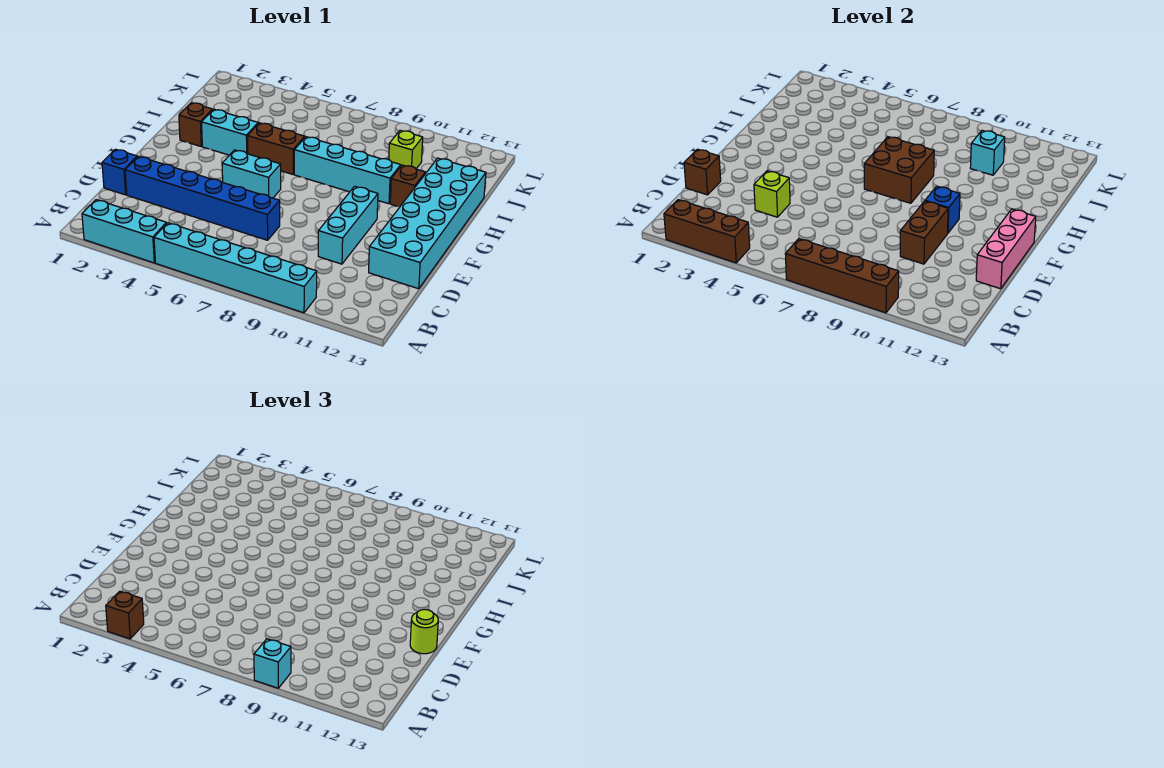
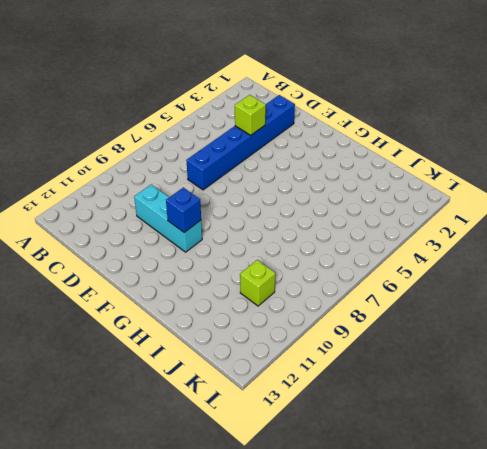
none -> cyan 1x3 brick [82,200,166,263]
none -> cyan 1x6 brick [154,223,317,313]
none -> blue 1x1 brick [102,149,137,195]

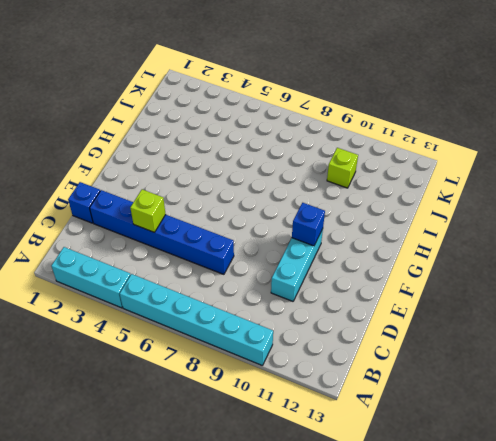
none -> cyan 2x6 brick [369,158,486,289]
none -> cyan 1x2 brick [222,150,281,198]
none -> brown 1x1 brick [179,103,213,146]

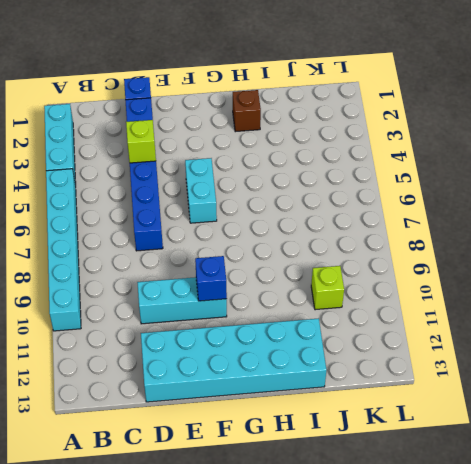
none -> cyan 1x2 brick [202,109,258,155]
none -> brown 1x2 brick [248,123,305,174]
none -> cyan 1x4 brick [294,137,401,204]

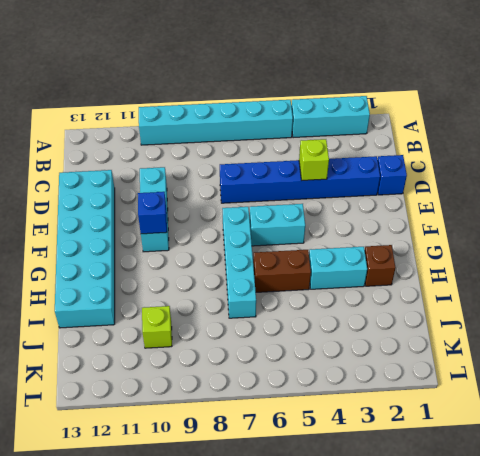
cyan 1x4 brick [222,207,256,318] -> cyan 1x4 brick turned to [294,137,401,204]
none -> brown 1x1 brick [390,165,425,207]
none -> brown 1x3 brick [664,200,750,263]
none -> brown 1x4 brick [785,239,899,313]

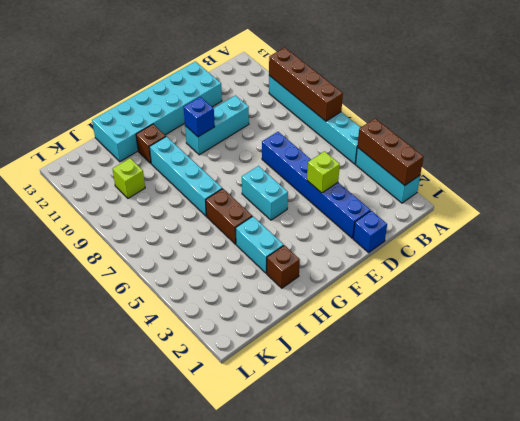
none -> brown 1x1 brick [684,149,721,195]
none -> brown 1x2 brick [900,201,948,264]
none -> pink 1x3 brick [976,209,1036,289]

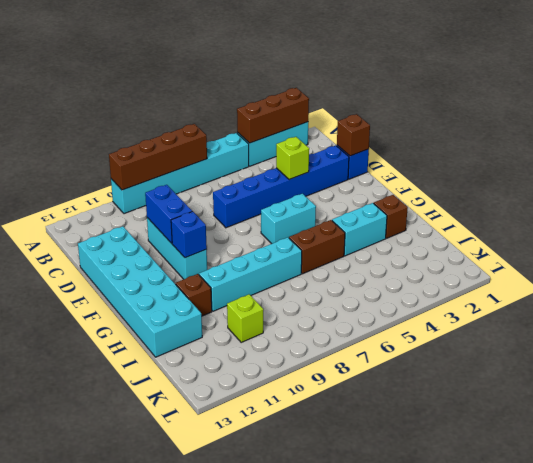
blue 1x2 brick [145,185,192,243] -> brown 1x2 brick [900,201,948,264]
none -> pink 1x3 brick [976,209,1036,289]
none -> brown 2x2 brick [864,137,934,203]
none -> cyan 1x1 brick [970,130,1005,175]

